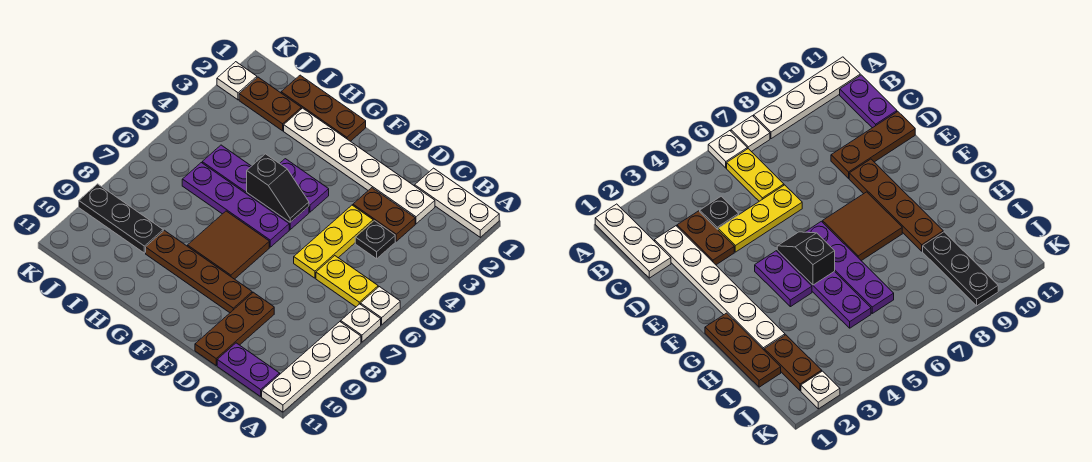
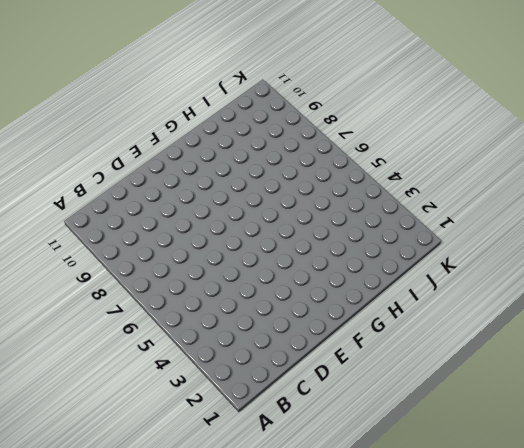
none -> white 1x3 plate [415,168,499,237]
none -> white 1x1 plate [361,287,400,325]
none -> white 1x1 plate [341,304,381,342]

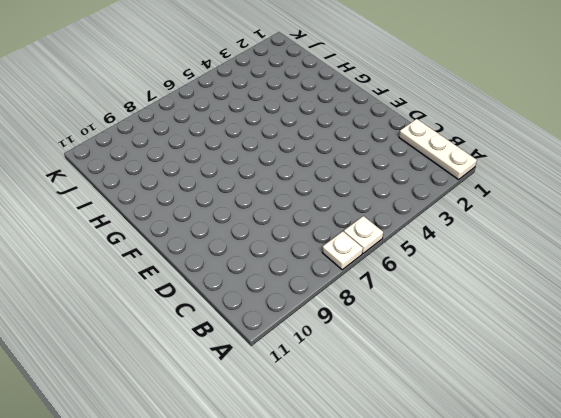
none -> white 1x4 plate [262,322,361,412]
none -> yellow 1x2 plate [316,256,378,307]
none -> purple 1x2 plate [217,343,280,396]

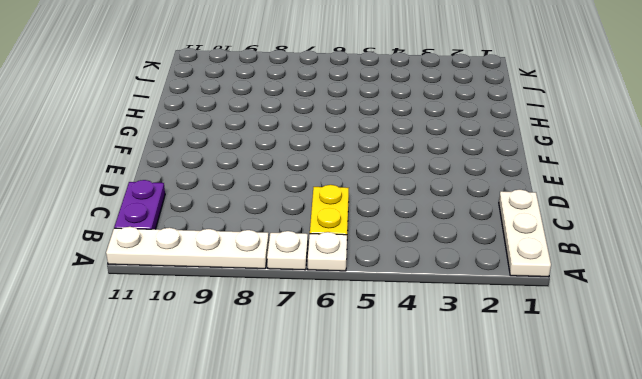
none -> white 1x6 plate [284,108,435,224]
none -> brown 1x2 plate [353,188,415,241]
none -> black 1x1 plate [355,221,395,259]

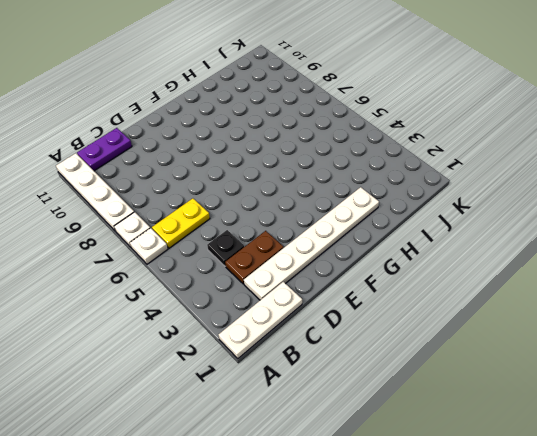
none -> yellow 1x3 plate [294,205,373,278]
none -> brown 1x3 plate [195,292,274,365]
none -> brown 1x4 plate [146,230,252,313]

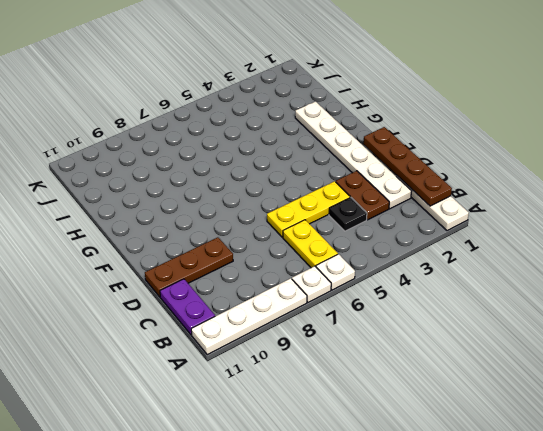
brown 1x4 plate [363,127,452,206] -> brown 1x4 plate moved to [146,230,252,313]
none -> purple 1x2 plate [280,159,329,212]
none -> purple 1x4 plate [202,145,309,230]
none -> purple 1x4 plate [182,163,289,247]

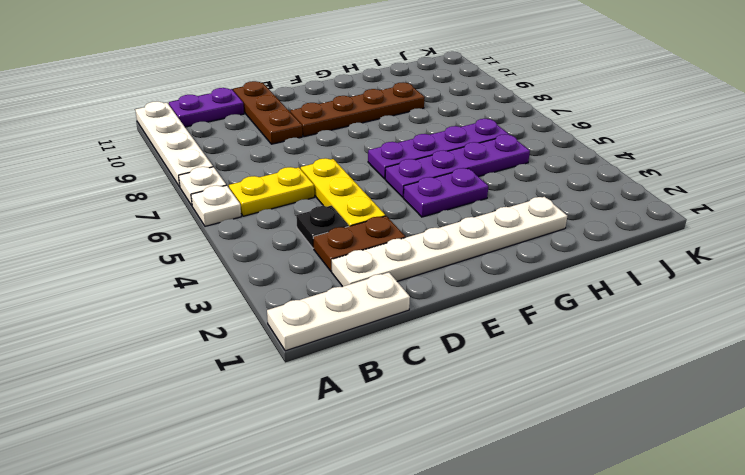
none -> brown 2x2 tile [188,211,269,279]
none -> brown 1x3 plate [281,75,366,141]
none -> brown 1x2 plate [239,77,301,131]

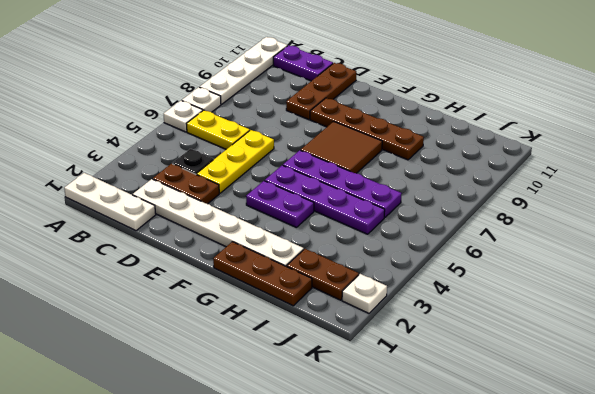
none -> black 1x3 plate [79,184,163,253]
none -> black 1x2 slope [247,154,309,222]

